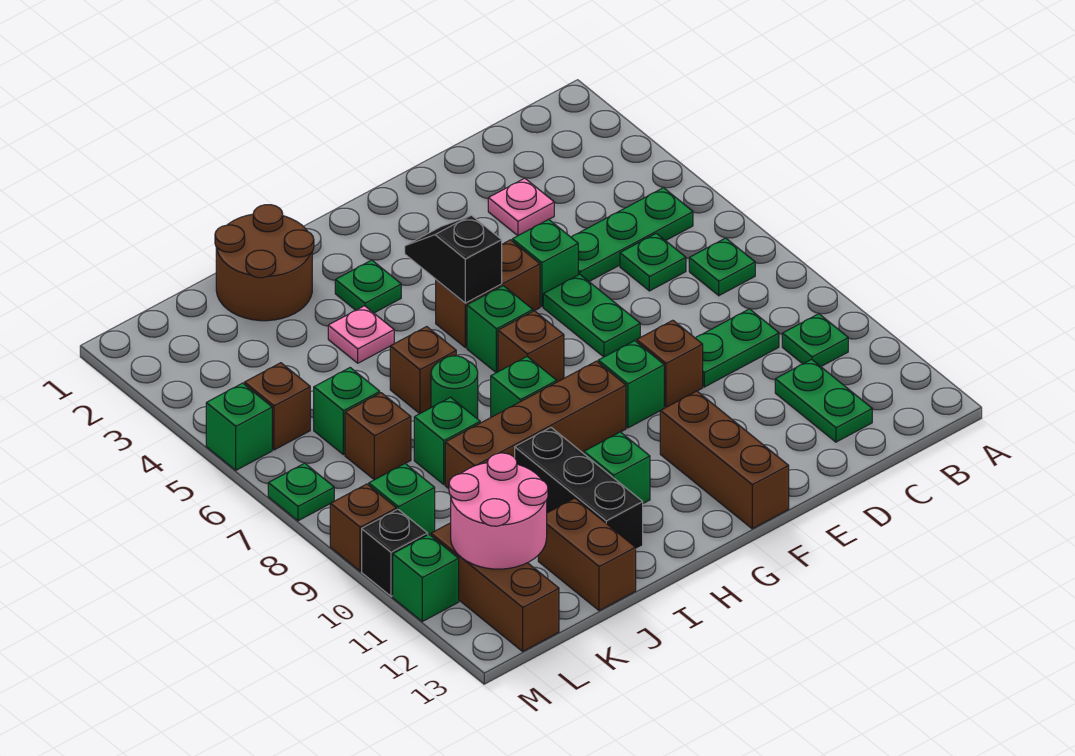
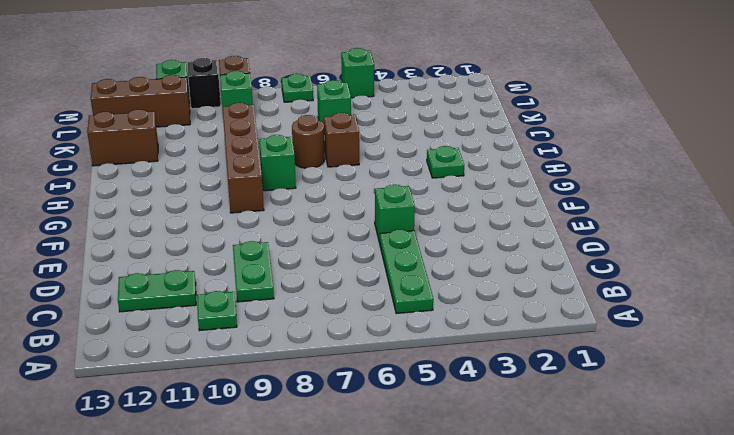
brown 1x1 round brick [292,115,325,168] -> green 1x1 round brick [431,356,478,419]
none -> green 1x1 plate [689,238,755,296]
none -> green 1x1 plate [620,233,686,291]
none -> pink 1x1 plate [488,178,554,236]
none -> green 1x2 plate [543,274,640,357]

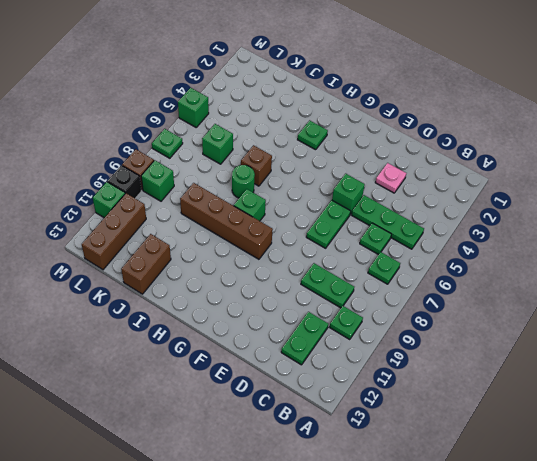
none -> brown 1x1 brick [637,320,703,407]
none -> brown 1x2 brick [436,240,540,348]
none -> green 1x1 brick [598,341,664,428]
none -> brown 1x3 brick [660,391,789,529]

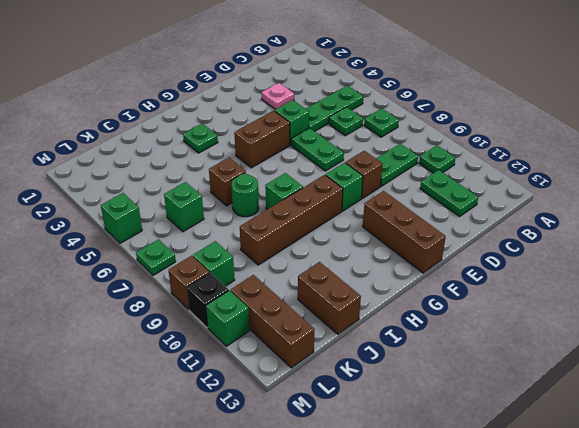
none -> green 1x1 brick [467,286,533,373]
none -> brown 1x1 brick [498,311,564,382]
none -> green 1x1 brick [584,432,650,503]
none -> brown 2x2 round brick [215,205,314,321]

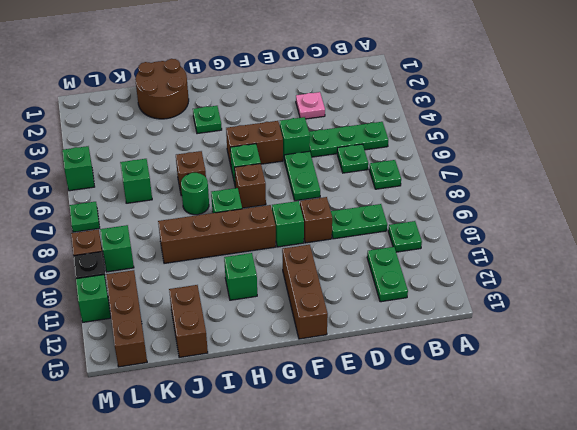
none -> pink 1x1 plate [328,306,394,363]
none -> black 1x3 brick [515,428,643,549]
none -> green 1x1 brick [414,397,480,484]
none -> brown 1x1 brick [345,393,411,480]

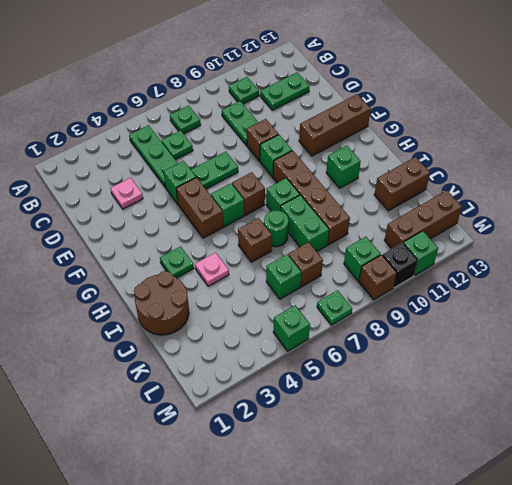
green 1x2 brick [281,195,329,252] -> green 1x1 brick [414,397,480,484]
none -> black 1x3 brick [515,428,643,549]
none -> brown 1x1 brick [244,363,310,450]
none -> black 1x2 slope [405,215,502,303]
none -> pink 2x2 round brick [449,453,548,569]

